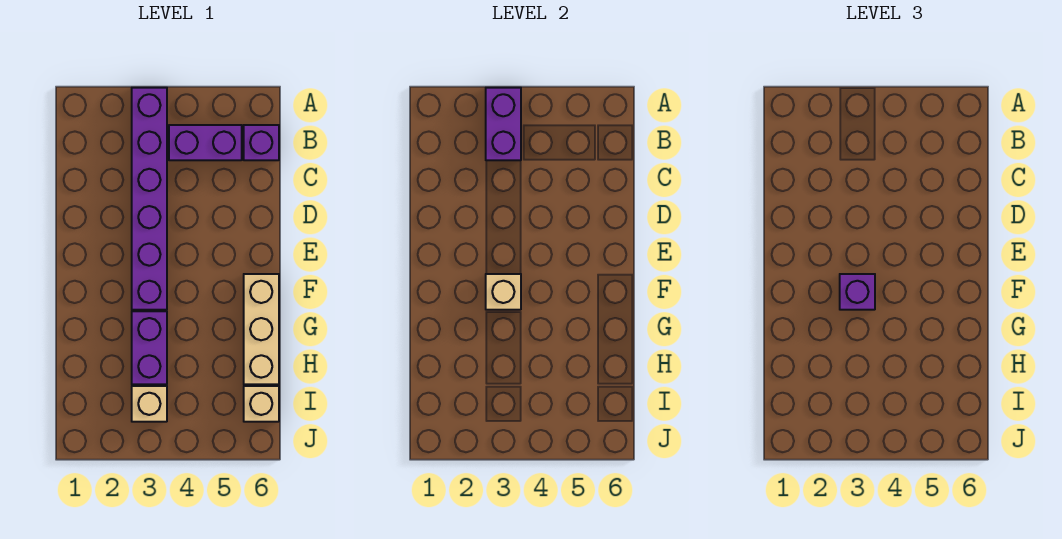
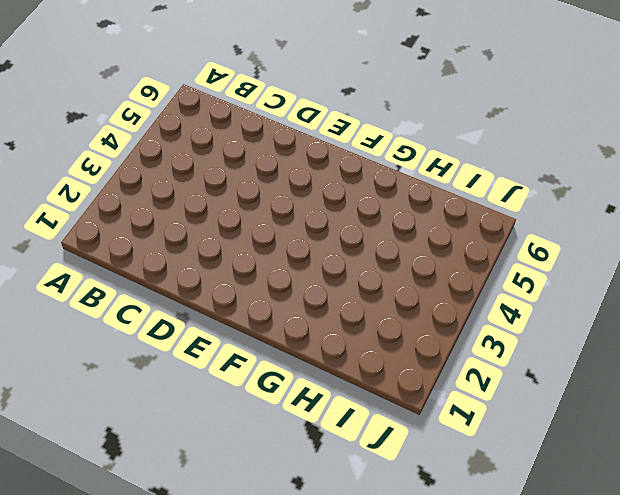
none -> purple 1x6 brick [132,88,167,310]
none -> purple 1x2 brick [169,125,242,160]

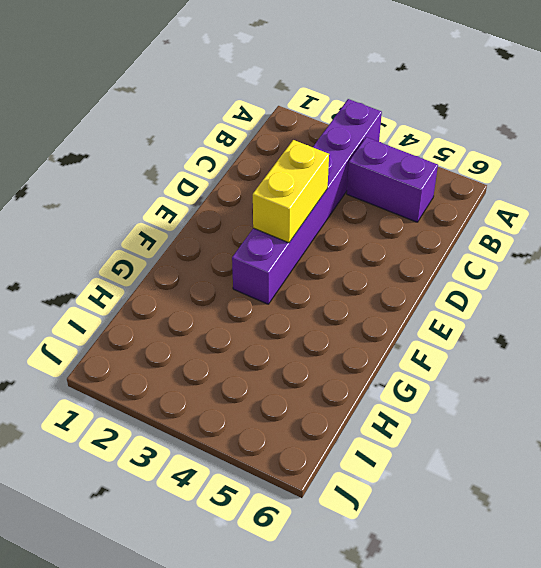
yellow 1x2 brick [253,140,329,243] -> none
none -> purple 1x1 brick [244,125,279,160]
none -> tan 1x3 brick [244,274,279,384]

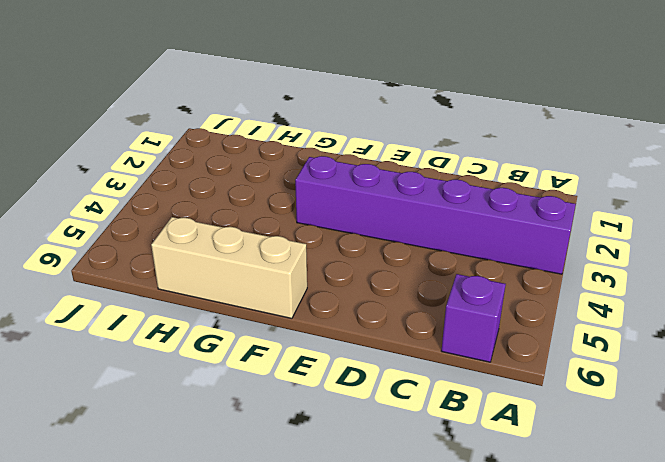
none -> purple 1x2 brick [169,125,242,160]
none -> purple 1x2 brick [132,311,167,384]

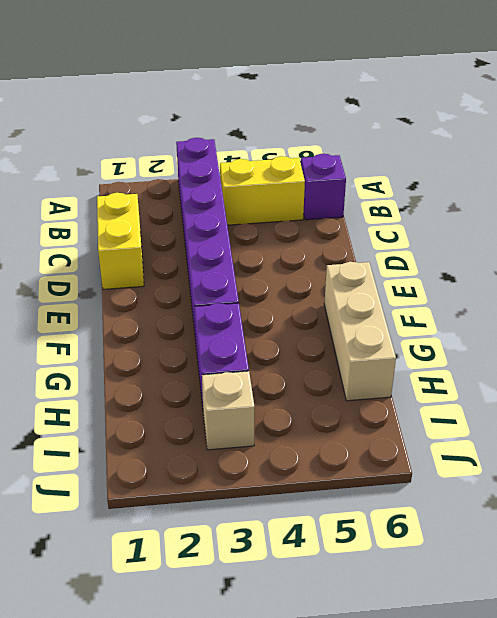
yellow 1x2 brick [220,156,305,225] -> purple 1x2 brick [169,125,242,160]
yellow 1x2 brick [97,193,144,289] -> none
none -> tan 1x1 brick [244,386,279,422]
none -> purple 1x2 brick [486,88,521,160]

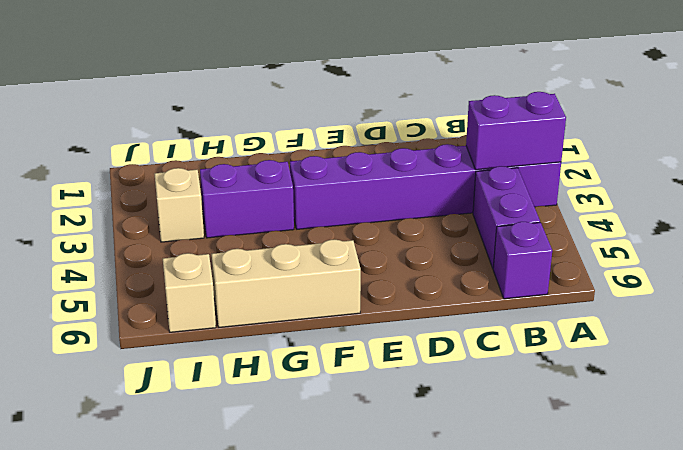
none -> tan 1x1 brick [486,274,521,310]
none -> purple 1x1 brick [840,274,875,310]

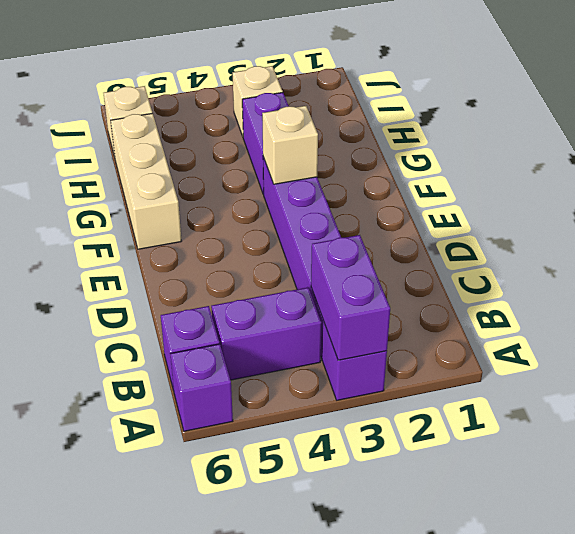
purple 1x1 brick [170,344,233,431] -> purple 1x1 brick moved to [840,274,875,310]

